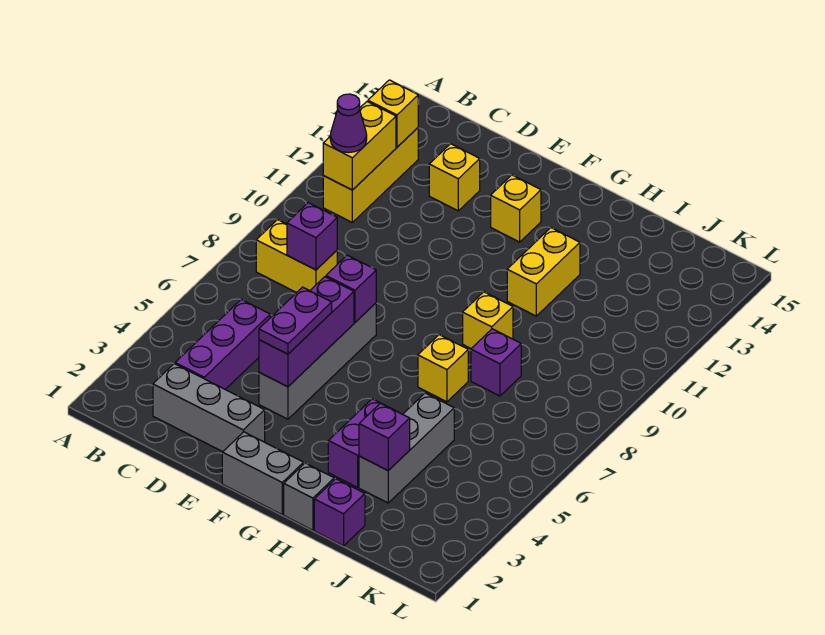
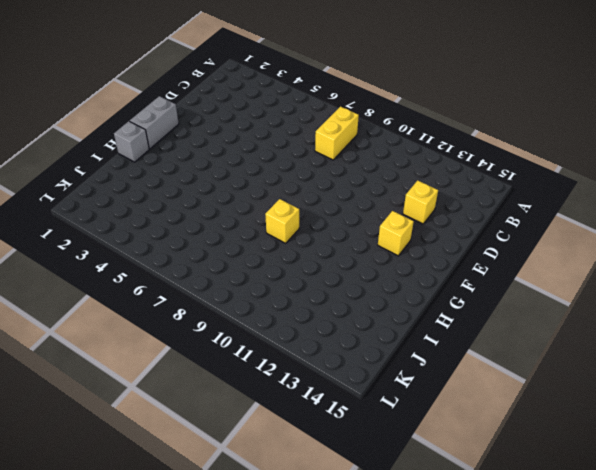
none -> yellow 1x3 brick [323,128,418,222]
none -> grey 1x3 brick [153,364,265,452]
none -> purple 1x3 brick [175,299,270,389]

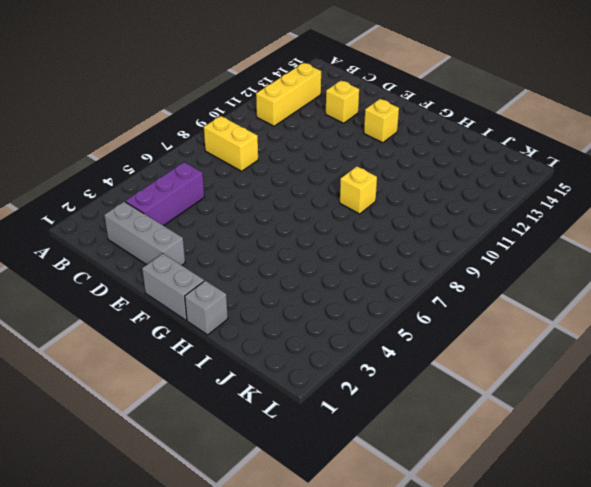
none -> grey 1x4 brick [259,303,376,419]
none -> purple 1x2 brick [328,399,380,487]
none -> yellow 1x1 brick [418,335,468,402]

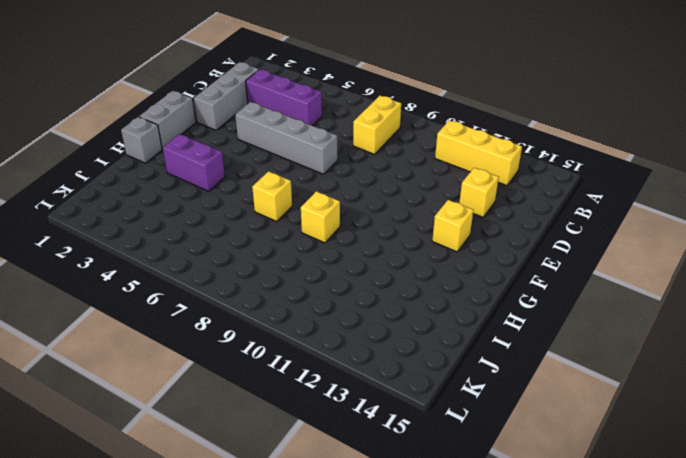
none -> yellow 1x2 brick [507,228,580,316]
none -> purple 1x1 brick [314,479,365,546]
none -> grey 1x3 brick [359,393,454,503]

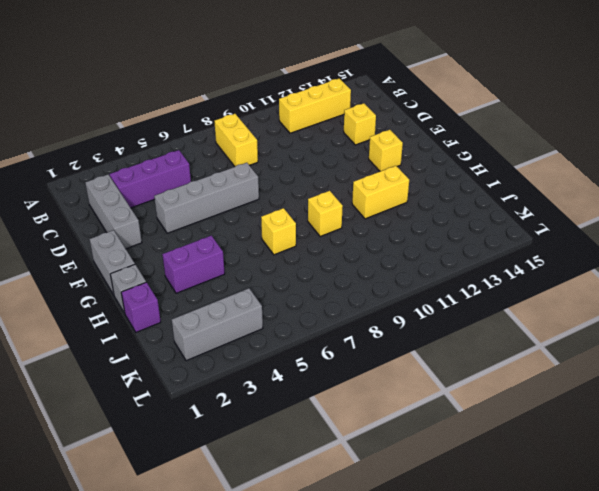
grey 1x3 brick [172,288,263,361] -> grey 1x3 brick moved to [359,393,454,503]
none -> purple 1x1 brick [471,329,521,396]
none -> yellow 1x2 brick [323,102,396,190]
none -> yellow 1x1 brick [368,80,418,147]

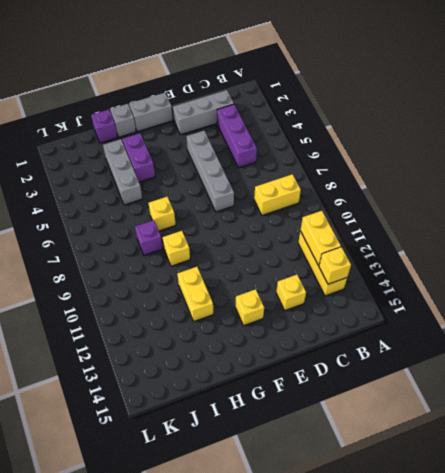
none -> purple 1x1 brick [287,203,337,270]
none -> purple 1x3 brick [259,277,354,387]
none -> purple 1x1 brick [326,255,376,322]

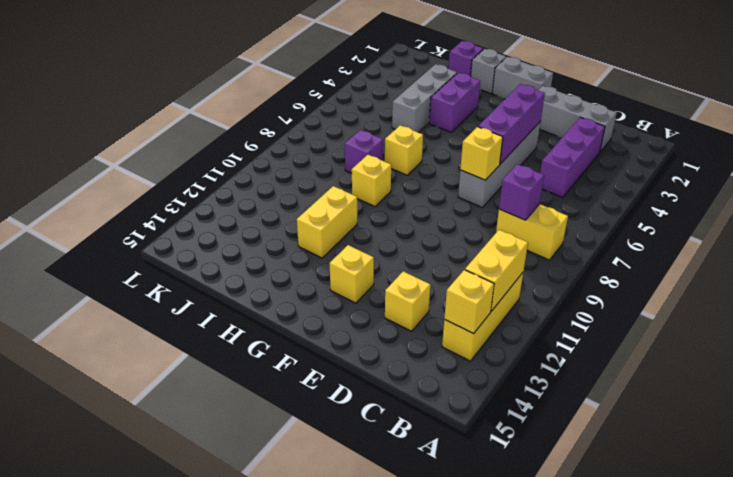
yellow 1x1 brick [460,127,503,180] -> purple 1x1 brick [326,255,376,322]
none -> purple 1x1 brick [359,403,410,470]
none -> purple 1x1 cone [330,94,367,153]
none -> purple 1x2 plate [259,287,332,354]

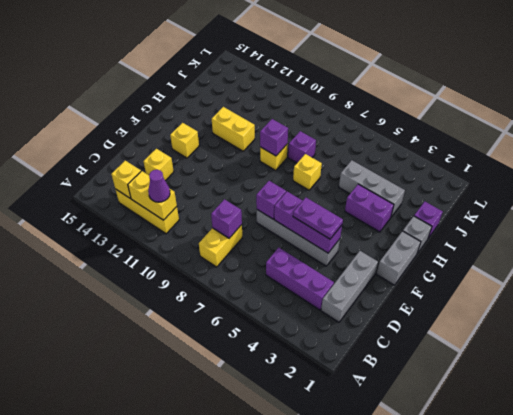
purple 1x1 brick [260,119,288,156] -> purple 1x1 brick moved to [359,403,410,470]

